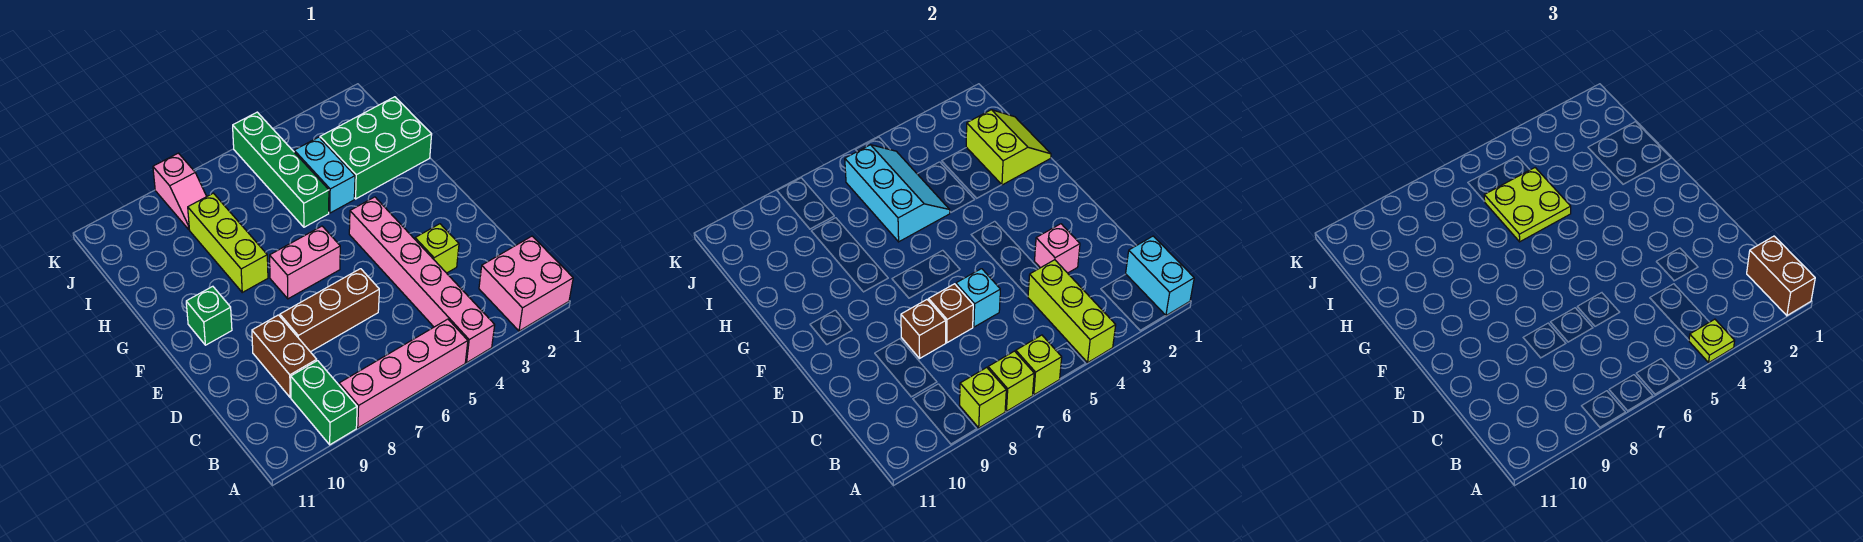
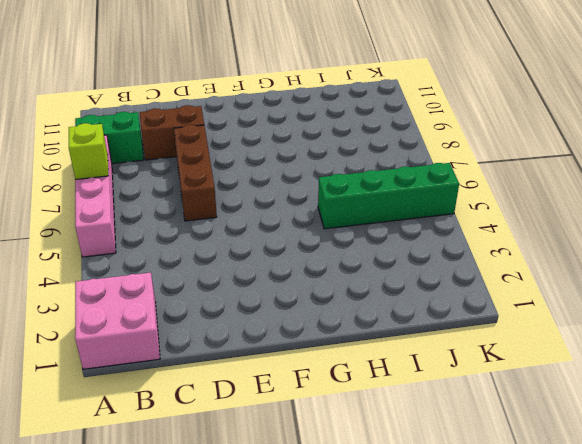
none -> pink 1x6 brick [349,197,495,362]
none -> lime 1x1 brick [415,224,459,273]
none -> pink 1x2 brick [270,226,340,299]

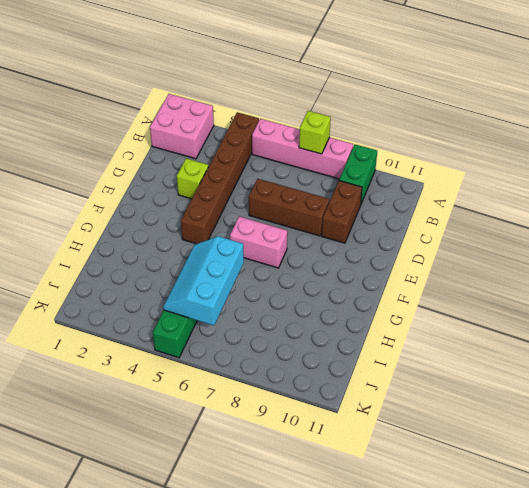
brown 1x6 brick [181,112,259,244] -> pink 1x6 brick [349,197,495,362]
none -> green 1x1 brick [186,286,232,345]
none -> lime 1x3 brick [188,193,268,292]
none -> green 2x3 brick [320,97,432,199]

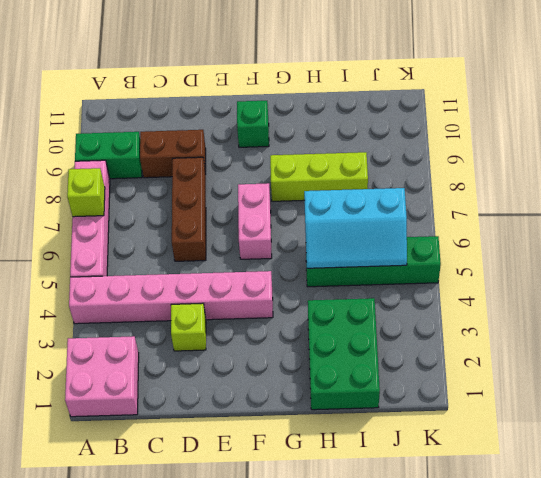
none -> cyan 1x2 brick [294,137,355,213]
none -> pink 1x2 slope [153,153,207,229]
none -> cyan 1x2 brick [1126,236,1194,316]

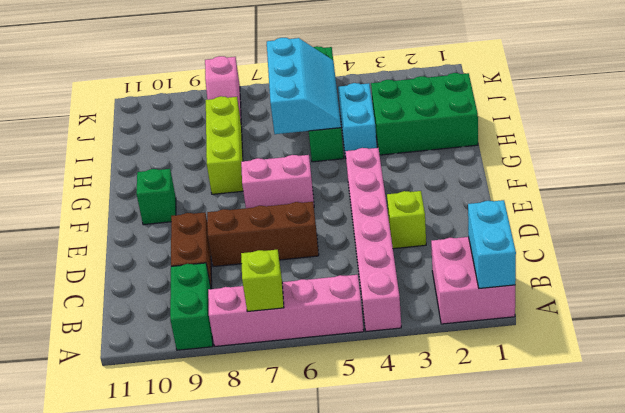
none -> lime 1x3 brick [1028,260,1116,362]
none -> lime 1x1 brick [1016,335,1062,395]
none -> lime 1x1 brick [960,367,1006,428]

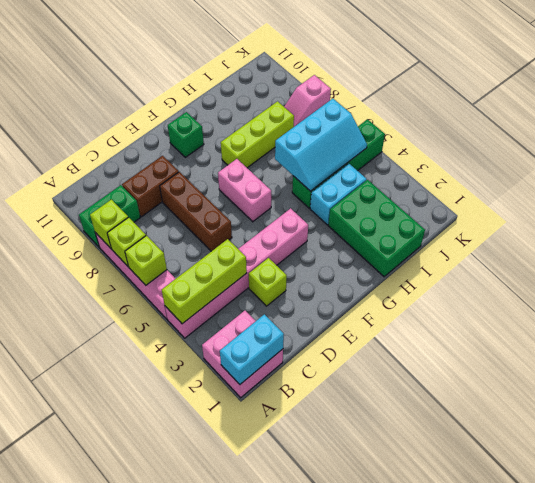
none -> pink 1x1 brick [1035,224,1080,273]
none -> cyan 1x1 brick [956,269,1000,327]
none -> brown 1x1 brick [929,284,973,343]

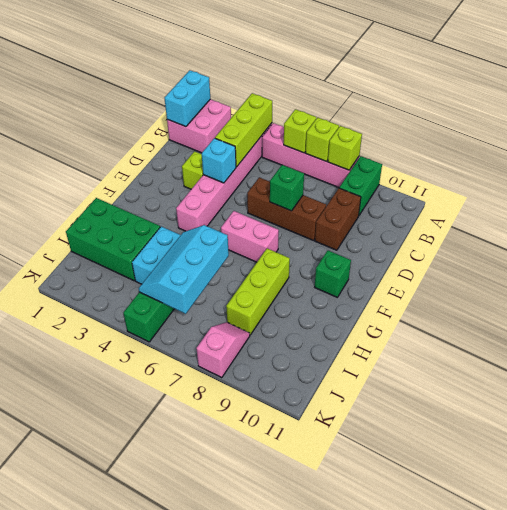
cyan 1x1 brick [202,138,236,183] -> cyan 1x1 brick moved to [956,269,1000,327]
green 1x1 brick [270,165,304,211] -> brown 1x1 brick [929,284,973,343]
none -> pink 1x1 brick [1035,224,1080,273]
none -> brown 1x1 brick [901,300,946,358]
none -> lime 2x2 slope [966,110,1051,185]

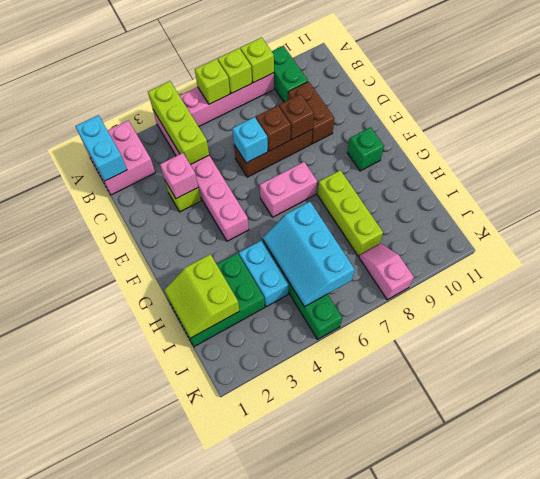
none -> brown 1x2 brick [1747,236,1815,316]
none -> lime 1x1 plate [1689,319,1735,362]
none -> lime 2x2 plate [1484,168,1571,242]

